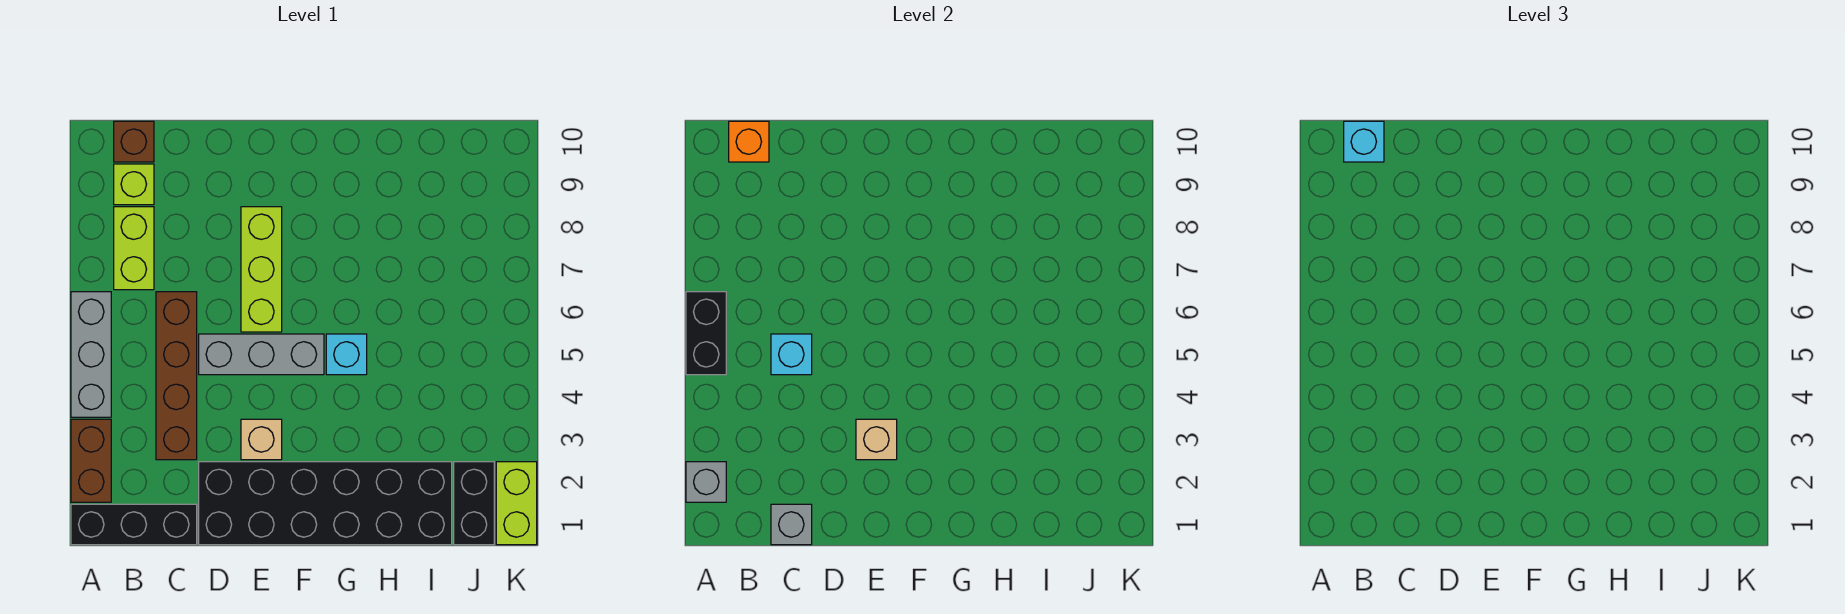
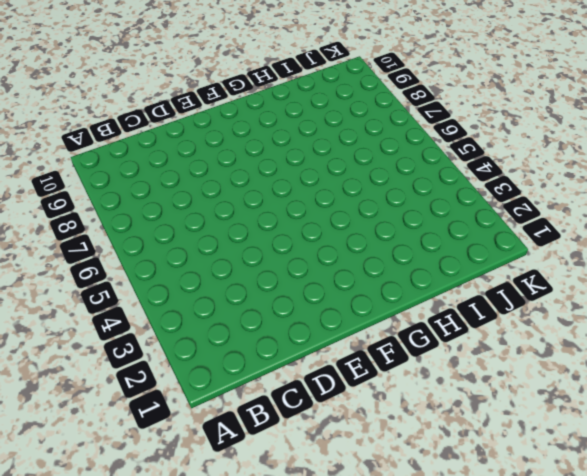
none -> black 1x3 brick [71,504,197,545]
none -> brown 1x2 brick [71,419,111,502]
none -> grey 1x3 brick [71,292,111,417]

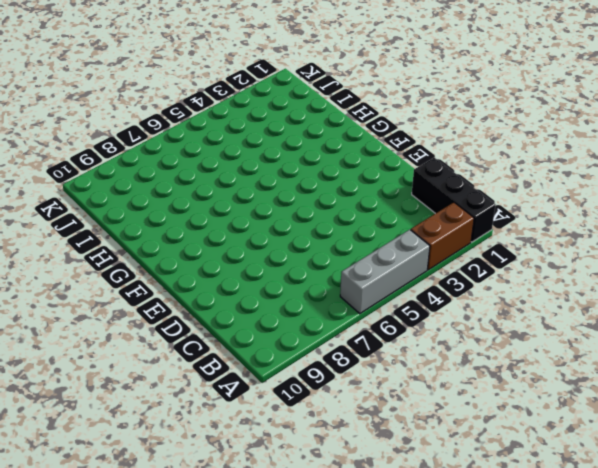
none -> lime 1x2 brick [114,207,154,290]
none -> lime 1x1 brick [114,164,154,205]
none -> brown 1x1 brick [114,121,154,162]

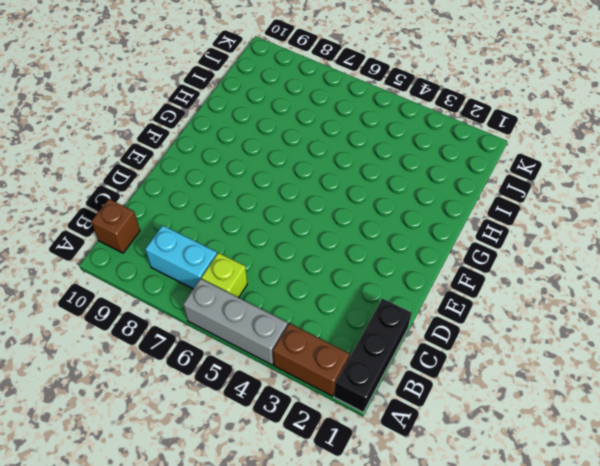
lime 1x1 brick [201,253,247,298] -> lime 1x1 brick moved to [114,164,154,205]
cyan 1x2 brick [145,225,217,289] -> lime 1x2 brick [114,207,154,290]
none -> brown 1x4 brick [156,292,197,460]
none -> black 2x6 brick [199,462,452,545]
none -> grey 1x3 brick [199,334,324,375]

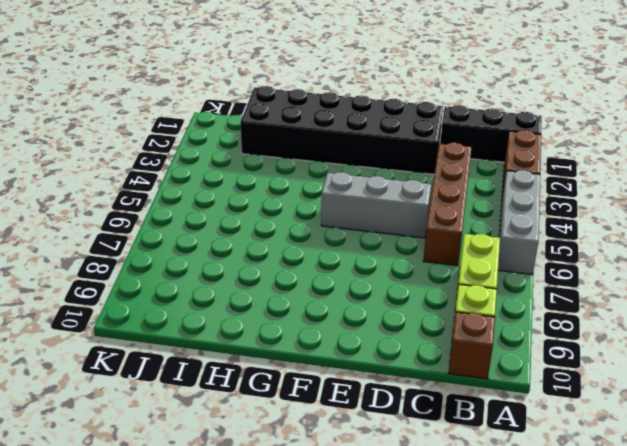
none -> tan 1x1 brick [241,419,282,460]
none -> lime 1x3 brick [241,207,282,332]
none -> cyan 1x1 brick [326,334,367,375]

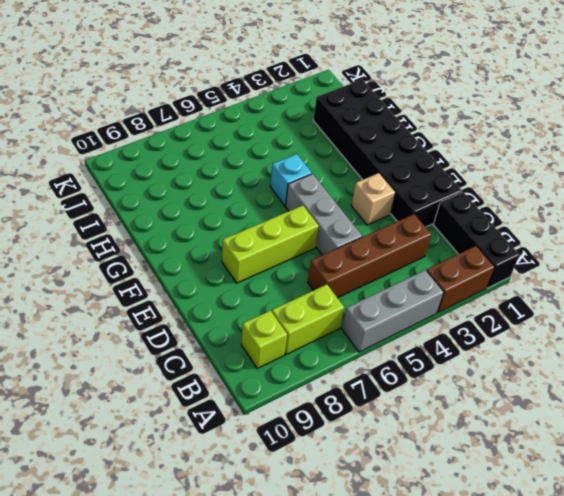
none -> brown 1x1 brick [114,121,154,162]
none -> black 1x2 brick [454,462,494,545]
none -> lime 1x2 brick [496,462,537,545]

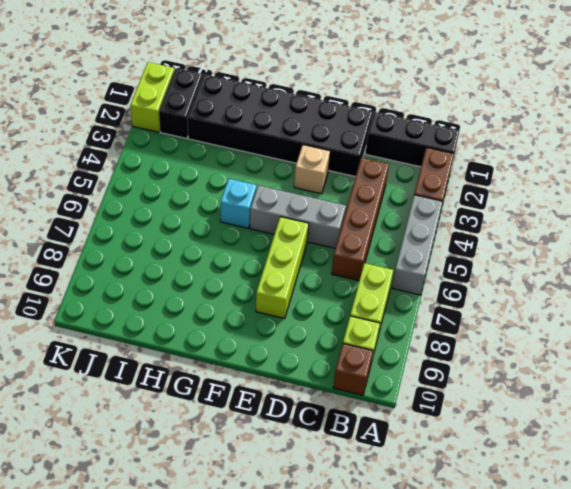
none -> grey 1x1 brick [686,462,726,502]
none -> black 1x2 brick [686,292,726,375]
none -> orange 1x1 brick [729,121,769,162]

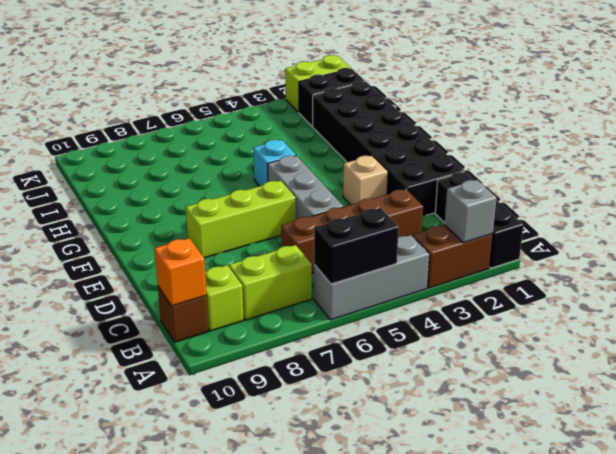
none -> grey 1x1 brick [771,504,812,545]
none -> cyan 1x1 brick [771,334,812,375]
none -> tan 1x1 brick [856,419,897,460]

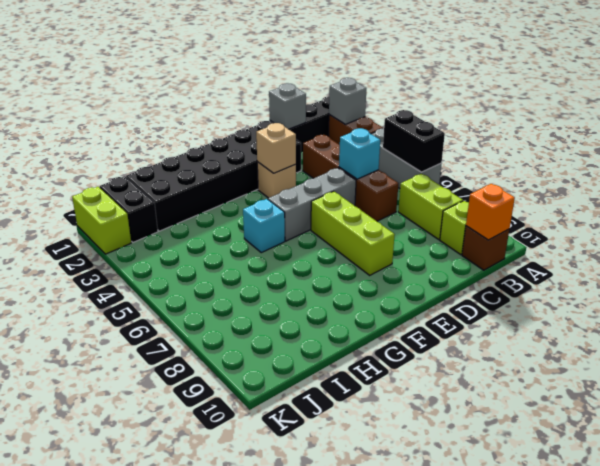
none -> cyan 1x1 brick [1344,121,1384,162]

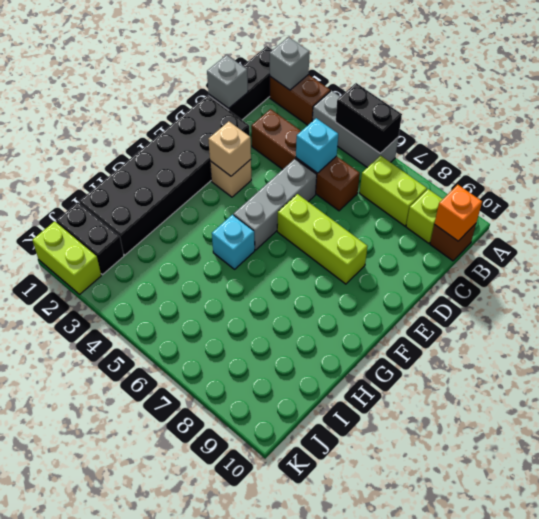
none -> cyan 1x1 brick [1344,121,1384,162]

